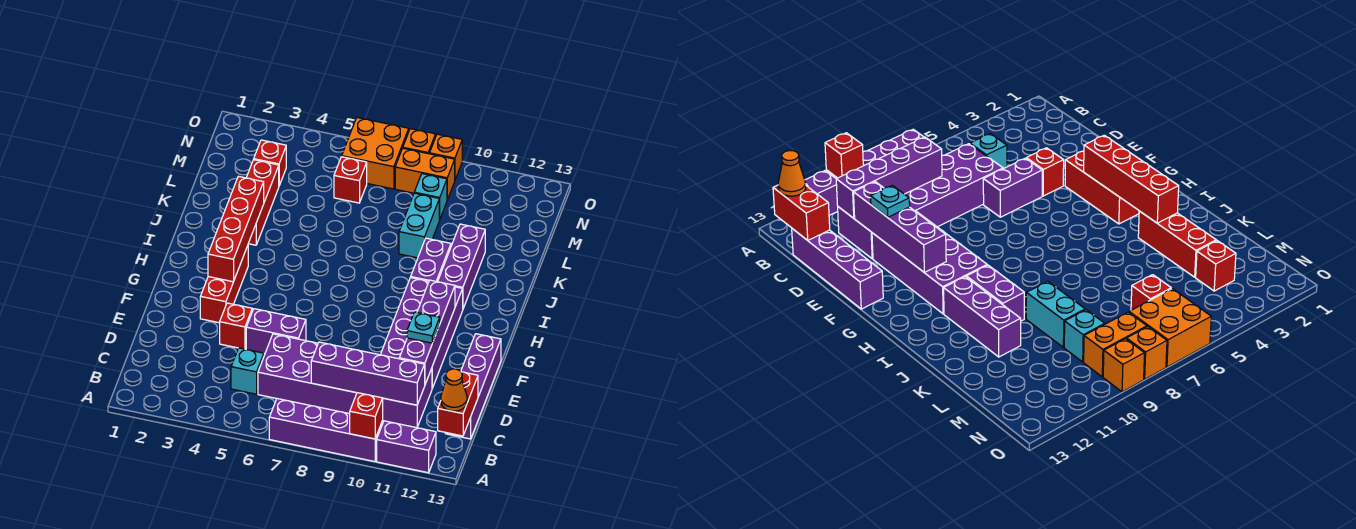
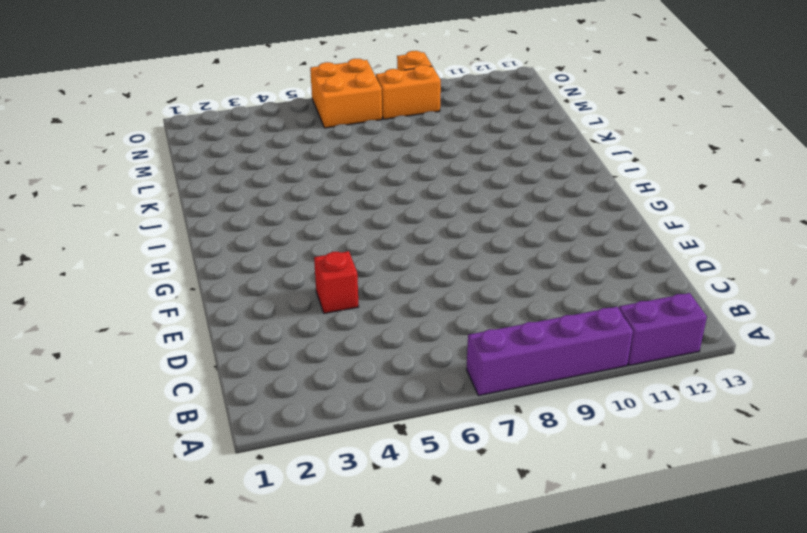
none -> cyan 1x1 brick [231,348,264,394]
none -> purple 2x6 brick [258,334,432,428]
none -> purple 1x4 brick [445,334,501,439]

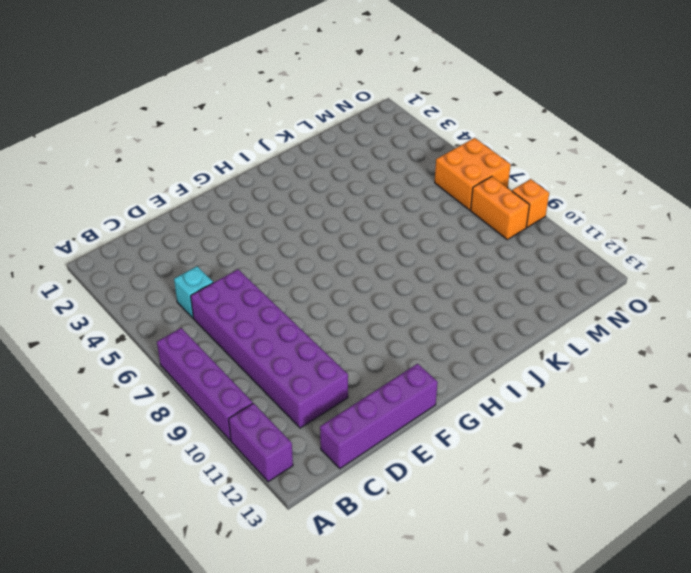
none -> red 1x1 brick [220,303,252,349]
none -> purple 1x2 brick [246,309,306,353]
none -> purple 2x4 brick [381,278,463,388]

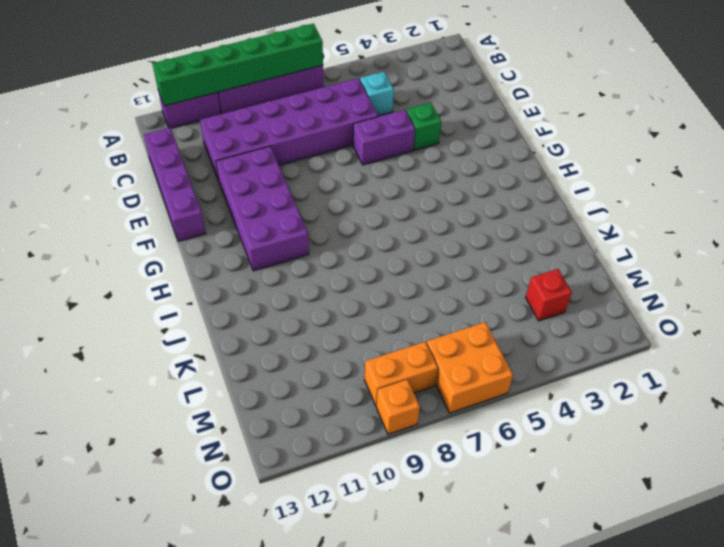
green 1x6 brick [152,24,323,106] -> red 1x1 brick [350,393,383,439]
green 1x1 brick [406,103,441,150] -> red 1x1 brick [220,303,252,349]
none -> red 1x3 brick [200,246,248,323]
none -> purple 1x2 brick [411,238,451,282]
none -> purple 1x3 brick [438,224,485,308]

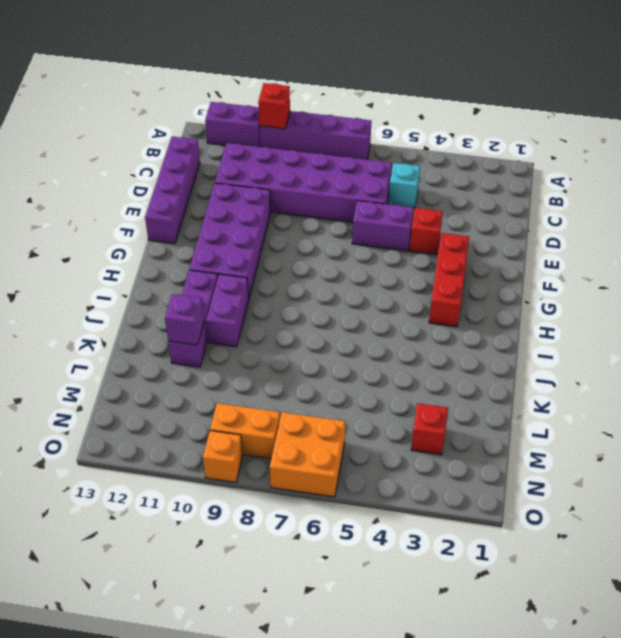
purple 1x1 brick [165,294,204,345] -> none
none -> red 1x3 brick [246,160,279,245]
none -> cyan 1x2 brick [399,193,439,258]
none -> red 1x1 brick [334,157,367,203]

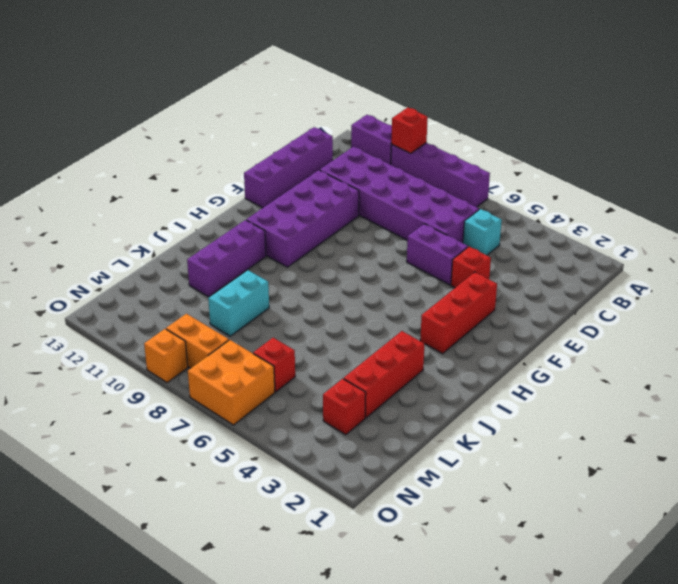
none -> purple 1x2 brick [411,238,451,282]
none -> cyan 1x1 brick [414,174,447,220]
none -> orange 1x1 brick [403,129,436,154]

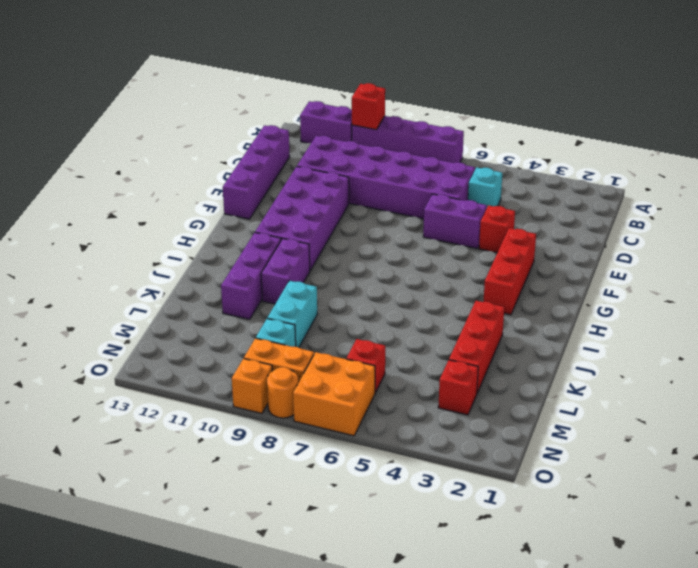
orange 1x1 round brick [267,367,298,418] -> orange 1x1 brick [403,129,436,154]
none -> red 1x2 brick [438,372,478,436]
none -> purple 1x4 brick [311,342,425,405]
none -> purple 1x4 brick [399,280,455,384]

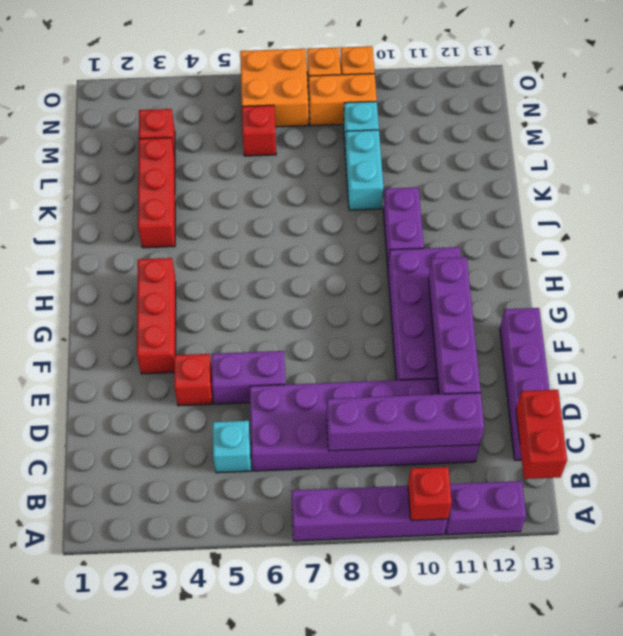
none -> purple 1x3 brick [438,224,485,308]
none -> red 1x4 brick [208,176,264,282]
none -> orange 1x1 cone [441,369,467,411]

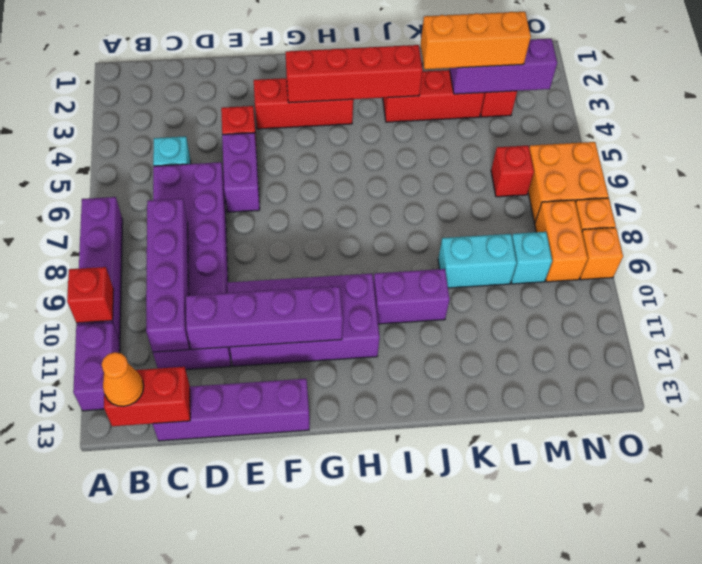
orange 1x3 brick [421,12,531,69] -> none
purple 1x3 brick [450,39,557,94] -> purple 1x3 brick moved to [438,224,485,308]
none -> cyan 1x1 plate [407,312,440,343]

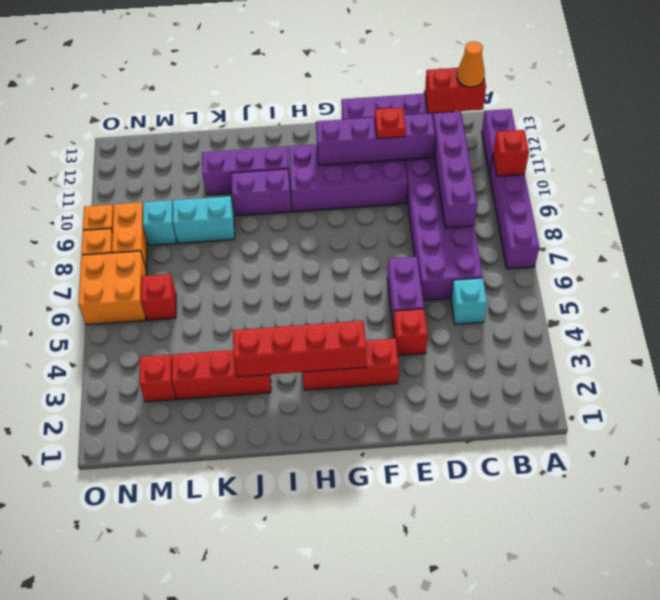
red 1x1 plate [375,107,406,139] -> cyan 1x1 plate [407,312,440,343]

